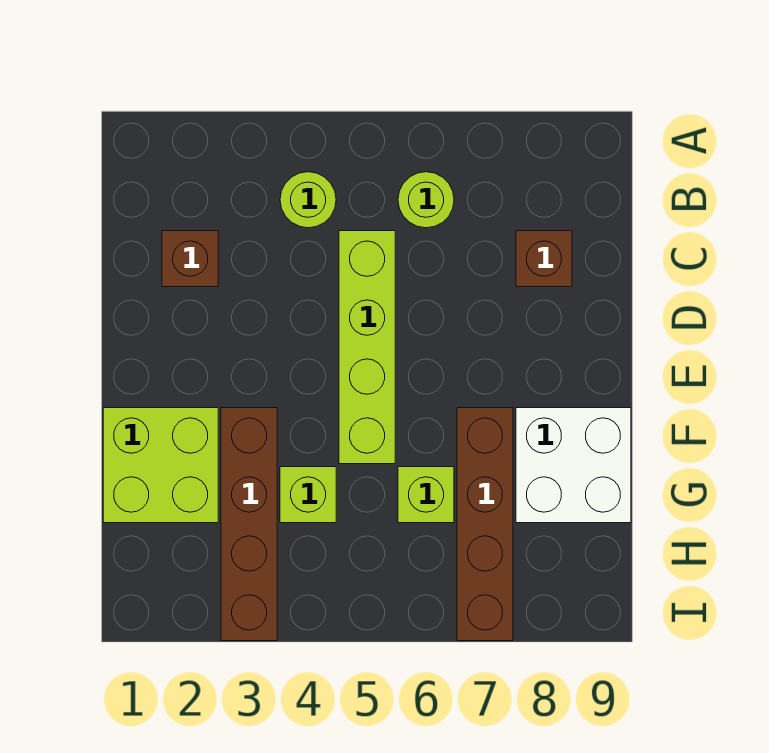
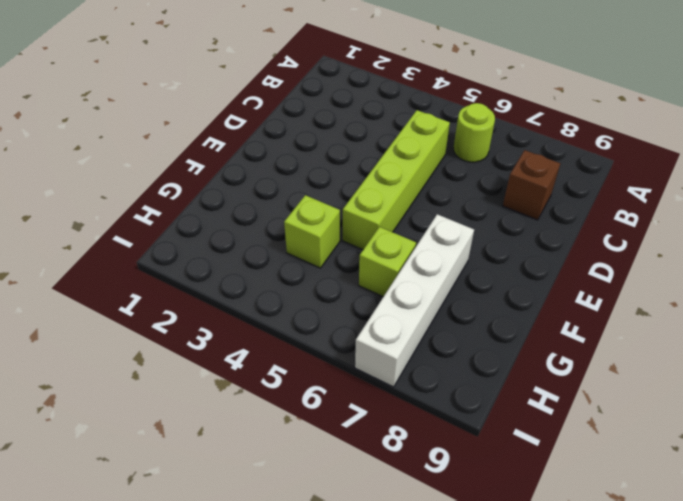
white 1x4 brick [355,214,474,387] -> brown 1x4 brick [457,408,513,641]
none -> lime 1x1 round brick [280,172,336,228]
none -> brown 1x1 brick [162,231,218,287]

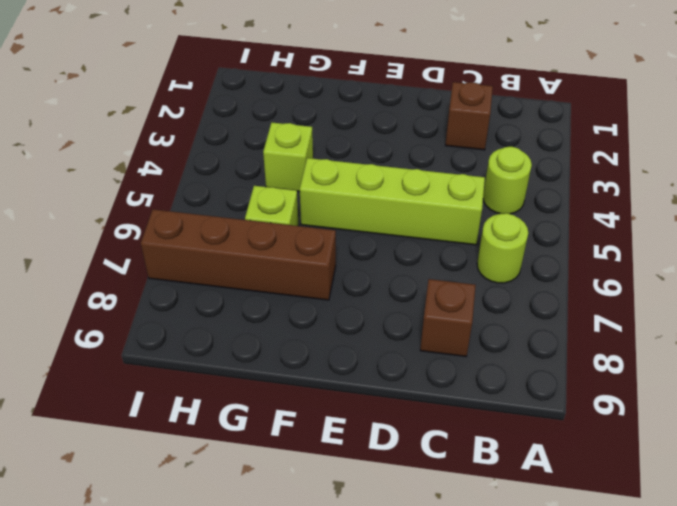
none -> lime 2x2 brick [103,408,218,523]
none -> brown 1x4 brick [221,408,277,641]

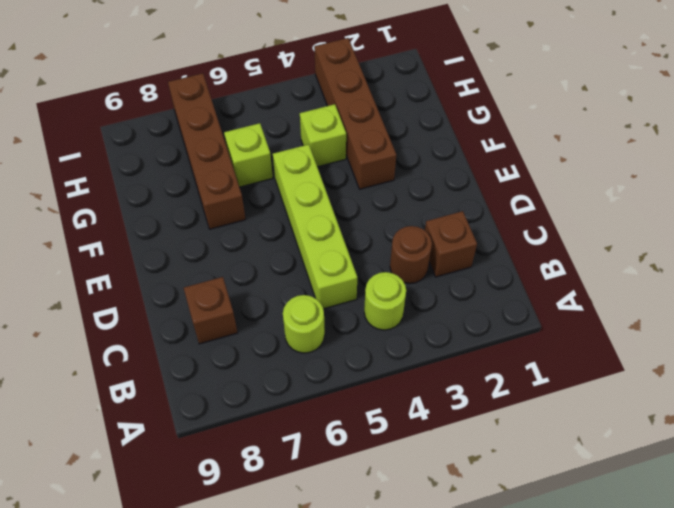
brown 1x1 round brick [390,226,432,284] -> none
none -> lime 2x2 brick [103,408,218,523]
none -> white 2x2 brick [516,408,631,523]

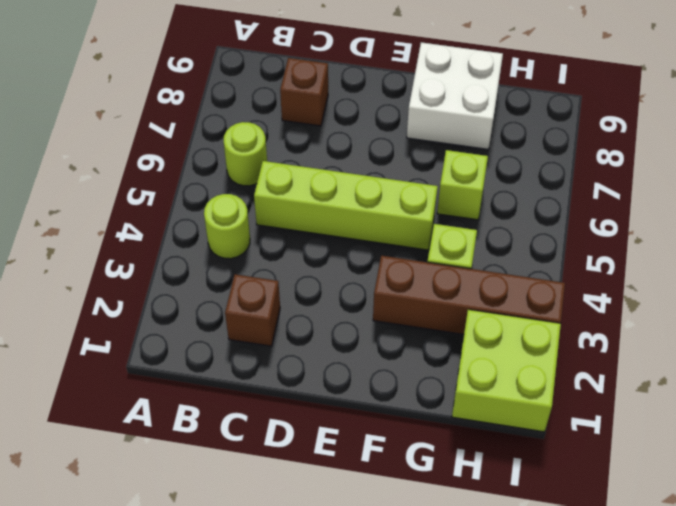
lime 2x2 brick [452,310,561,432] -> lime 2x2 brick moved to [103,408,218,523]
none -> brown 1x4 brick [457,408,513,641]

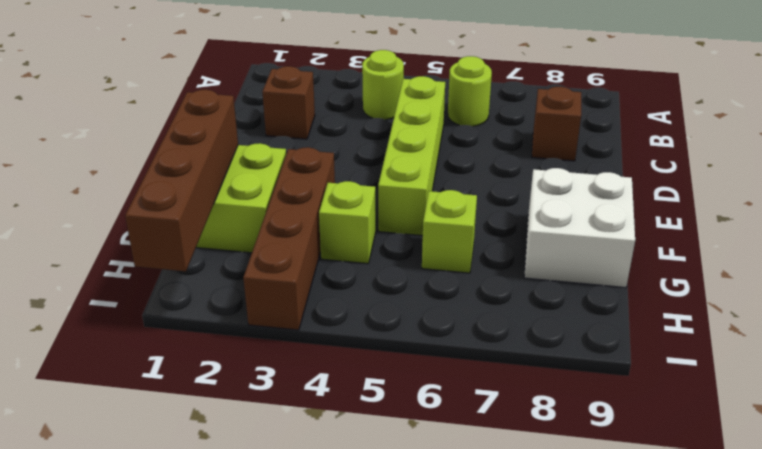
brown 1x4 brick [125,90,238,271] -> brown 1x4 brick moved to [457,408,513,641]

